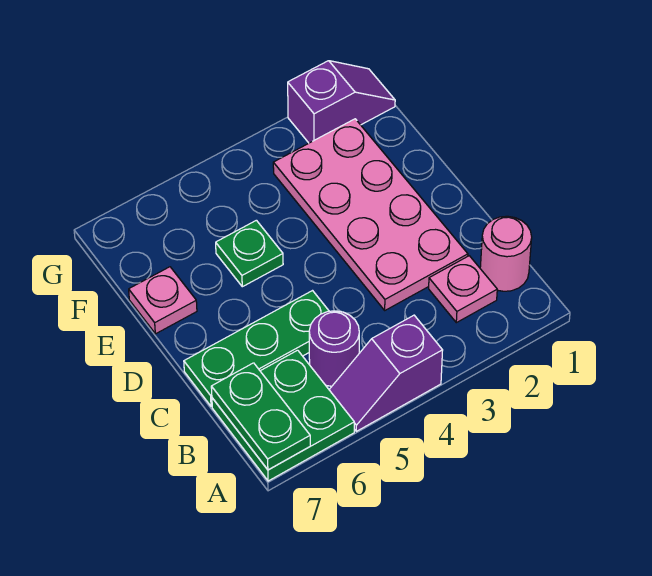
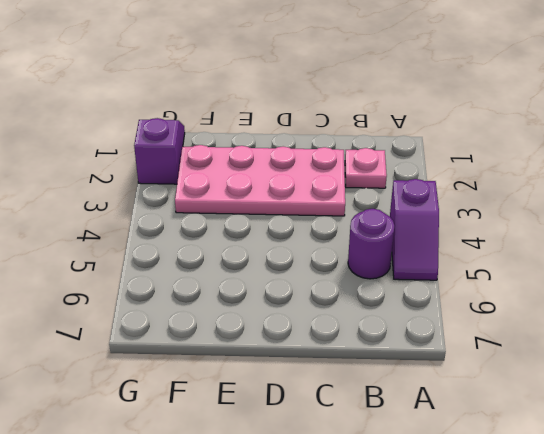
none -> green 2x2 plate [212,350,354,481]
none -> pink 1x1 round brick [480,216,532,291]

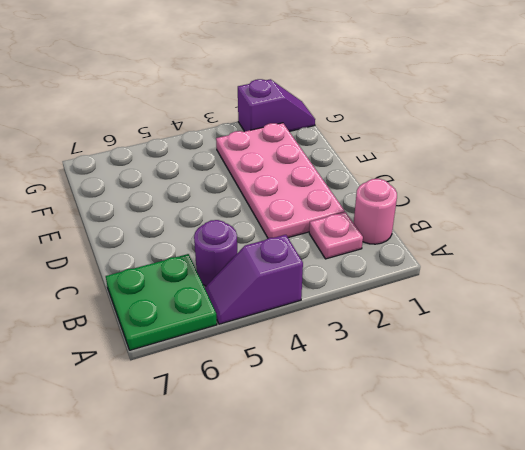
none -> green 1x3 plate [184,291,329,406]
none -> green 1x1 plate [216,220,283,287]

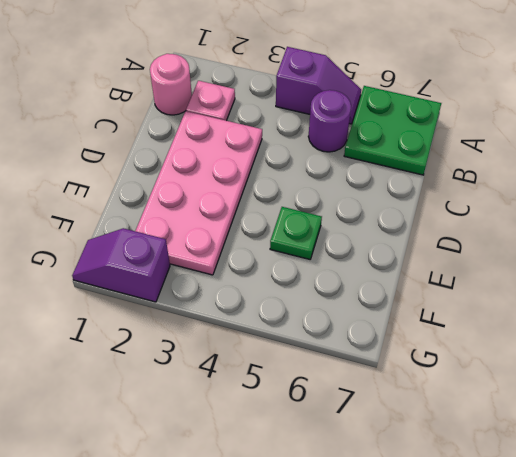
none -> green 1x3 plate [184,291,329,406]
none -> pink 1x1 plate [129,267,197,334]

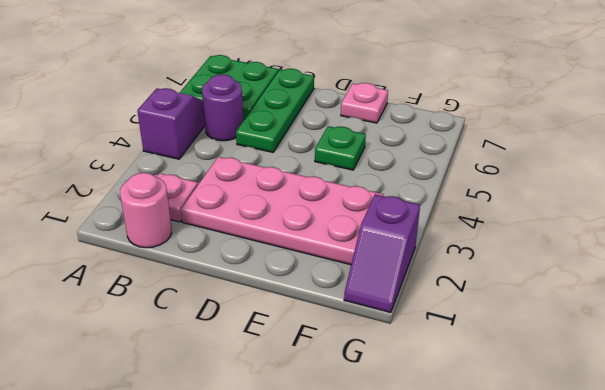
none -> green 1x2 plate [211,363,310,470]

